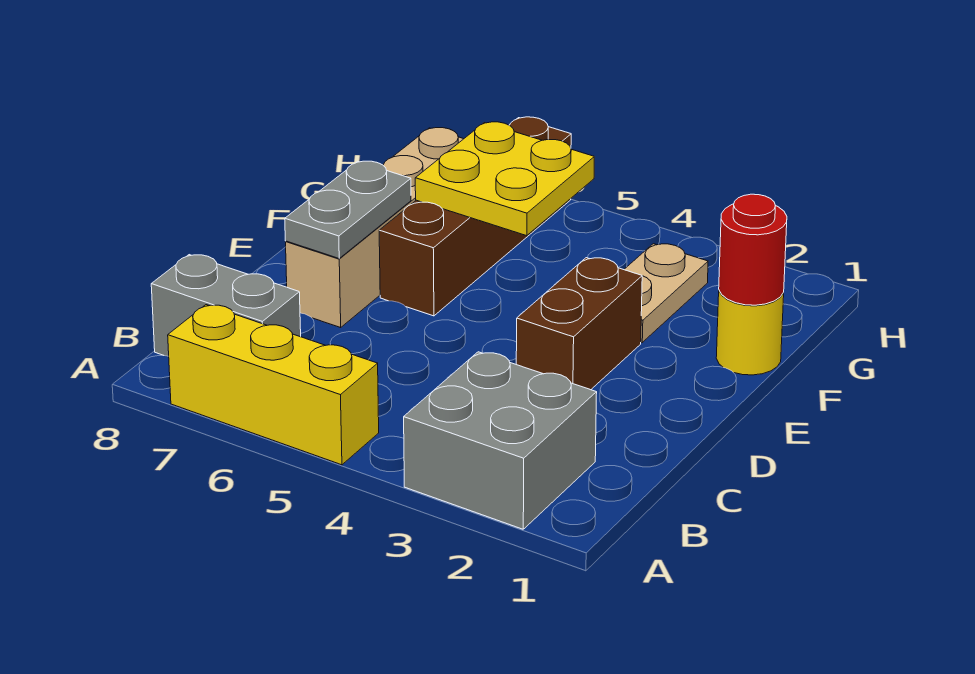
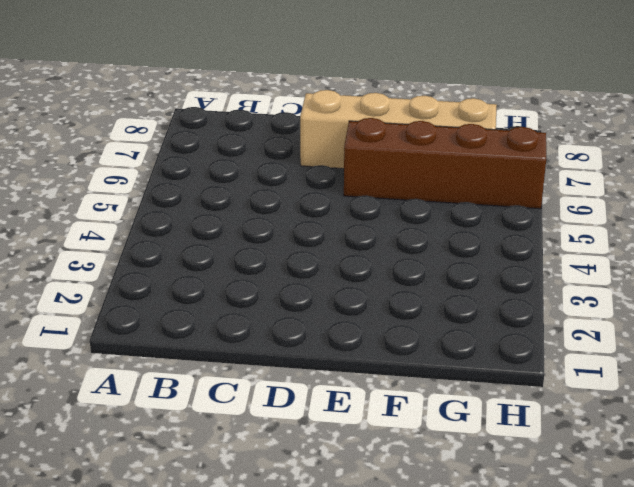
none -> grey 2x2 brick [404,352,597,529]
none -> yellow 1x3 brick [168,305,379,465]

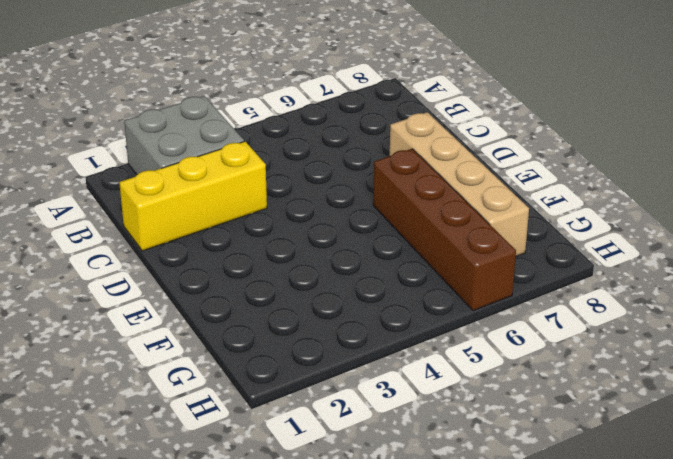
yellow 1x3 brick [119,141,267,251] -> yellow 1x3 brick moved to [168,305,379,465]
none -> grey 1x2 brick [151,255,301,356]
none -> brown 1x2 brick [516,258,642,390]

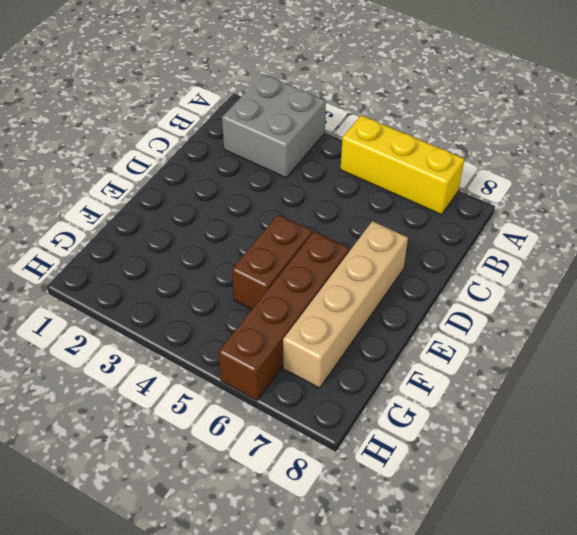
brown 1x2 brick [232,215,312,309] -> brown 1x2 brick moved to [516,258,642,390]
none -> grey 1x2 brick [151,255,301,356]
none -> yellow 1x1 round brick [716,291,784,375]

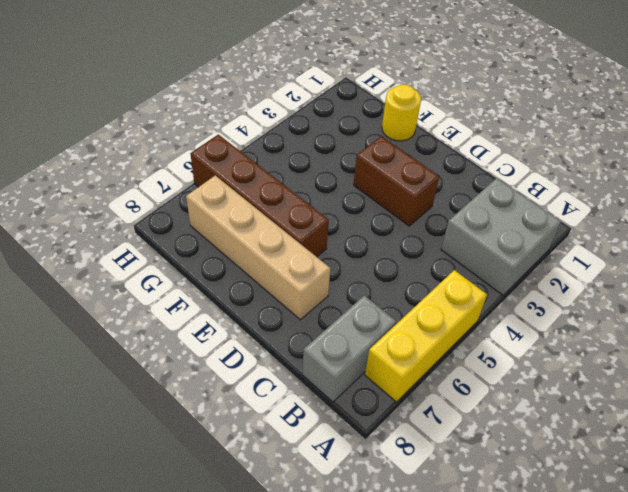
none -> tan 1x2 plate [624,244,708,342]
none -> grey 1x2 plate [285,161,411,258]

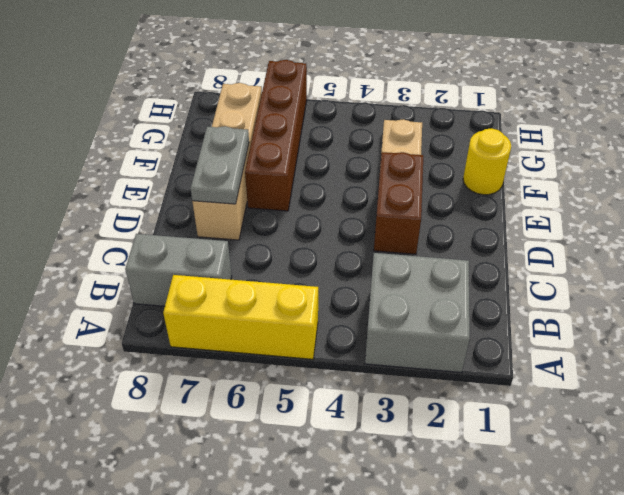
none -> red 1x1 round brick [719,194,787,305]
none -> yellow 2x2 plate [415,122,594,236]

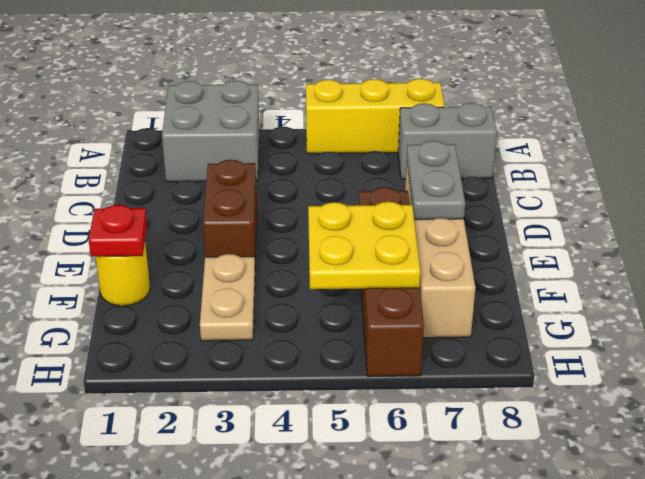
red 1x1 plate [89,205,147,257] -> red 1x1 round brick [719,194,787,305]

